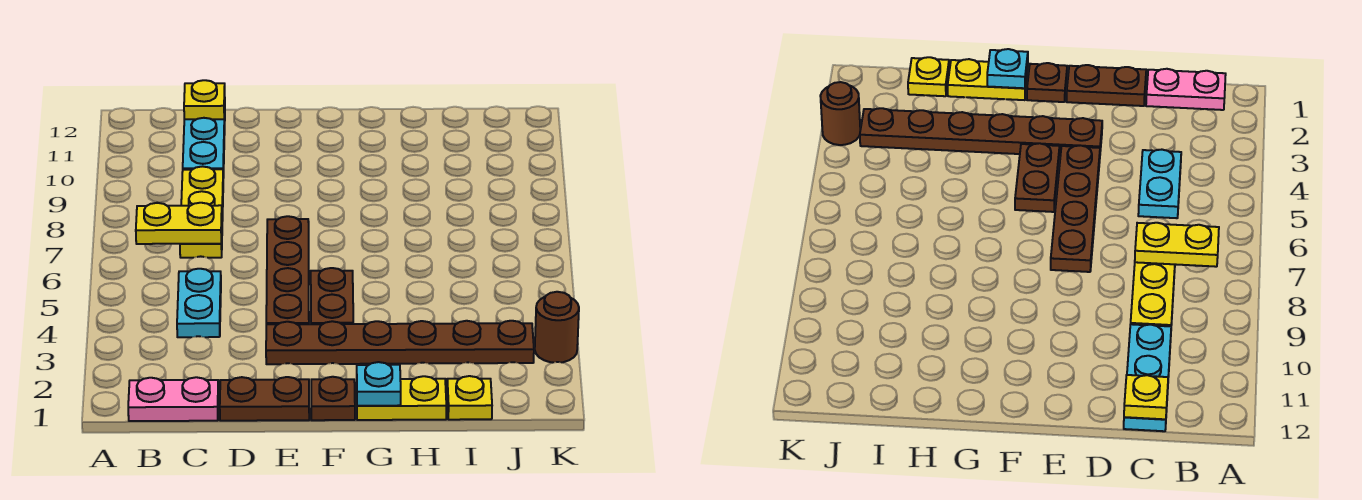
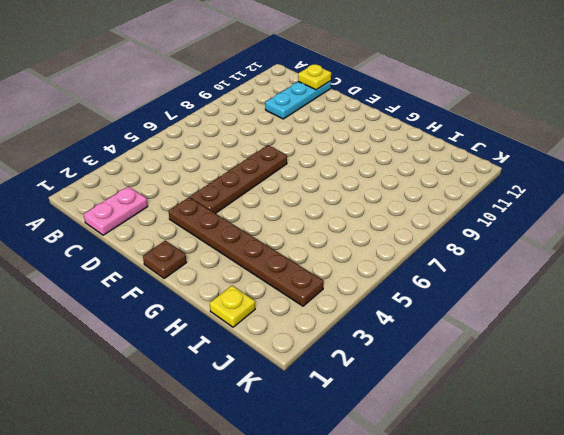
pink 1x2 plate [83,187,148,235] -> pink 1x2 plate turned to [128,377,218,421]
none -> cyan 1x2 plate [177,269,221,337]
none -> yellow 1x3 plate [180,166,223,258]
none -> brown 1x2 plate [220,377,309,421]

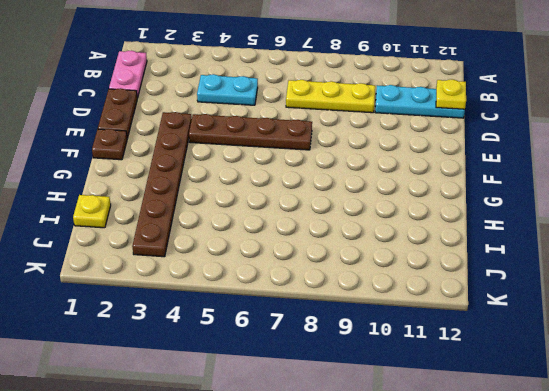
none -> brown 1x2 plate [311,268,353,324]
none -> yellow 1x2 plate [357,376,446,420]
none -> brown 1x1 round brick [535,292,579,363]

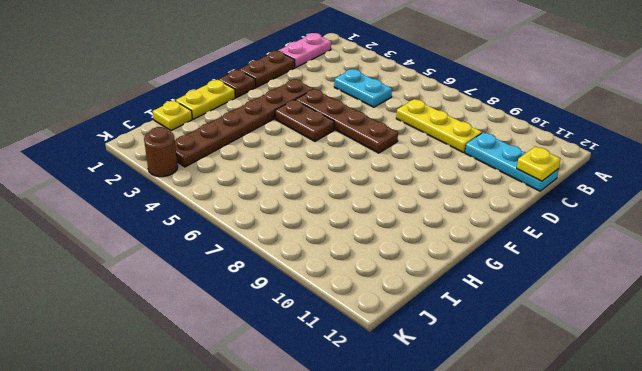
none -> yellow 1x2 plate [136,203,222,244]
none -> cyan 1x1 plate [357,362,401,406]

